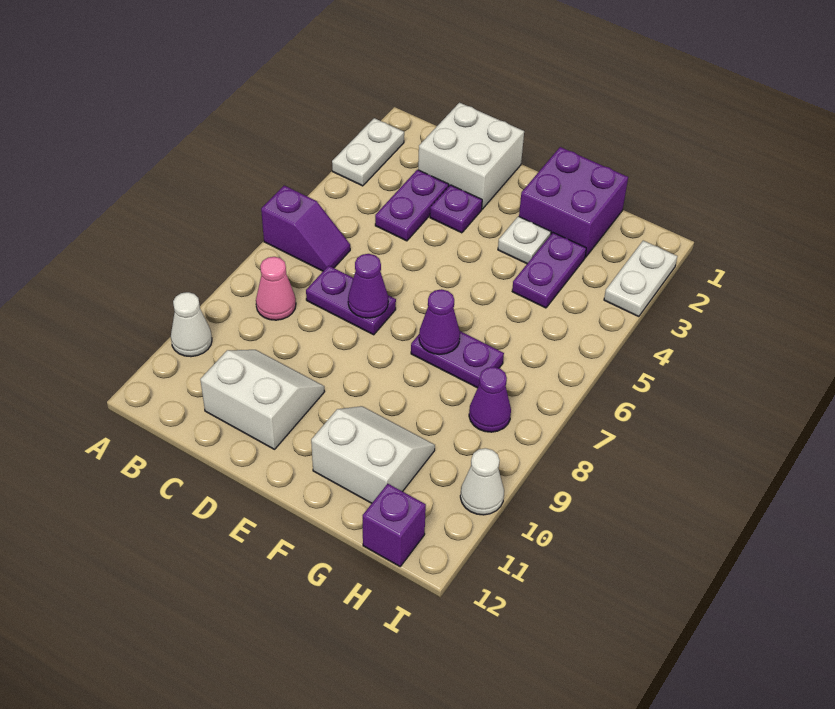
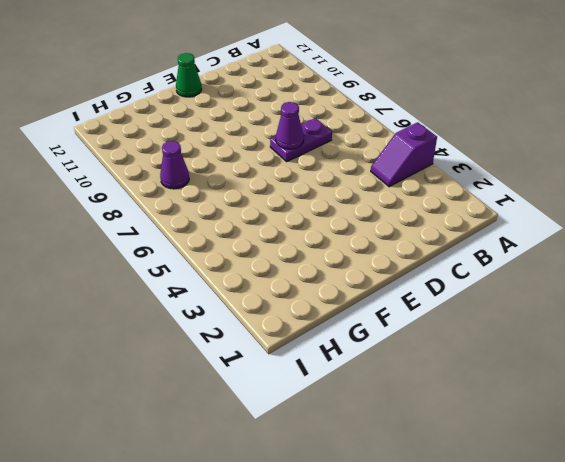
purple 1x2 slope [371,122,437,187] -> purple 1x2 slope moved to [261,186,350,271]
green 1x1 cone [176,53,202,97] -> none
none -> white 1x2 plate [332,118,404,186]
none -> white 1x1 cone [171,292,212,357]
none -> pink 1x1 cone [256,257,296,320]

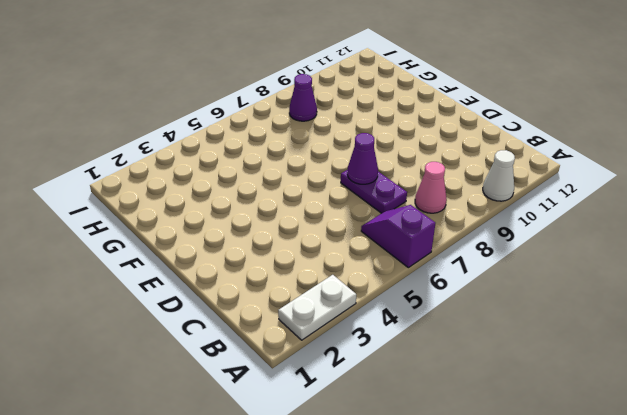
none -> white 2x2 brick [418,103,524,209]
none -> purple 1x2 plate [375,170,449,241]
none -> white 2x2 slope [200,350,325,449]

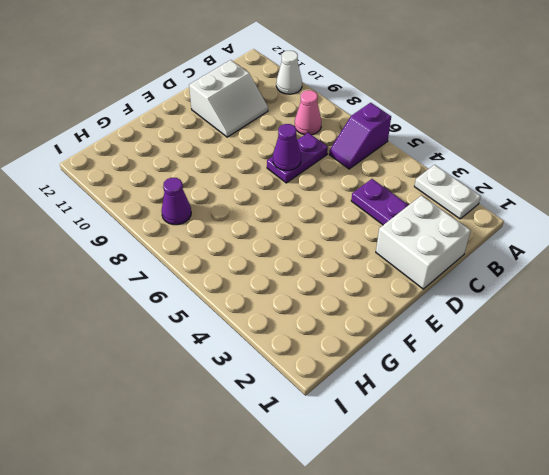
none -> purple 1x1 plate [430,185,482,233]
none -> purple 2x2 brick [519,147,628,257]
none -> white 1x1 plate [498,216,551,264]

